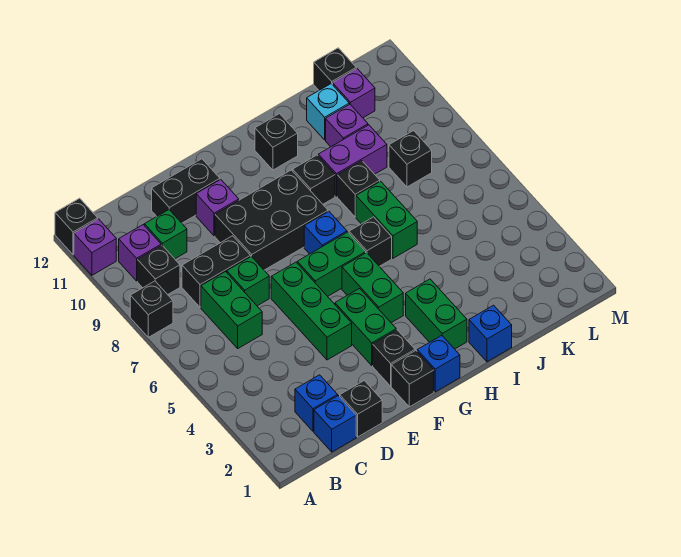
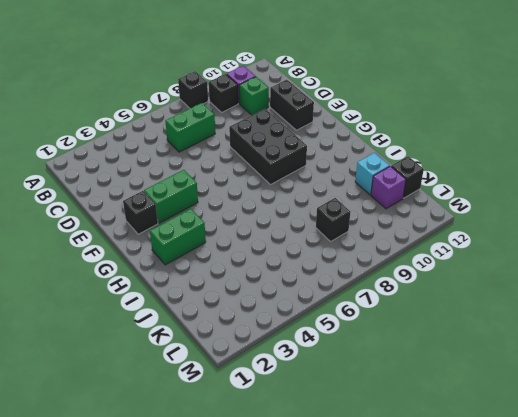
none -> purple 1x1 brick [74,219,116,275]
none -> black 1x1 brick [55,198,98,255]
none -> blue 1x1 brick [314,396,356,452]
none -> blue 1x1 brick [295,375,338,431]

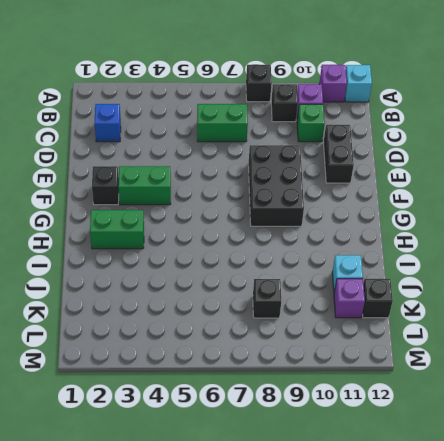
cyan 1x1 brick [345,65,372,102] -> black 1x1 brick [55,198,98,255]
none -> blue 1x1 brick [314,396,356,452]
none -> black 1x2 brick [182,236,251,307]
none -> black 1x1 brick [340,381,382,437]
none -> green 1x1 brick [227,256,269,306]

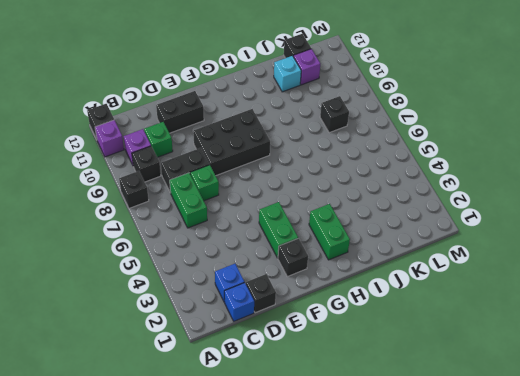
none -> green 1x3 brick [271,262,352,360]
none -> purple 1x1 brick [196,179,239,236]
none -> black 1x1 brick [391,351,434,407]
none -> green 1x2 brick [297,232,366,296]

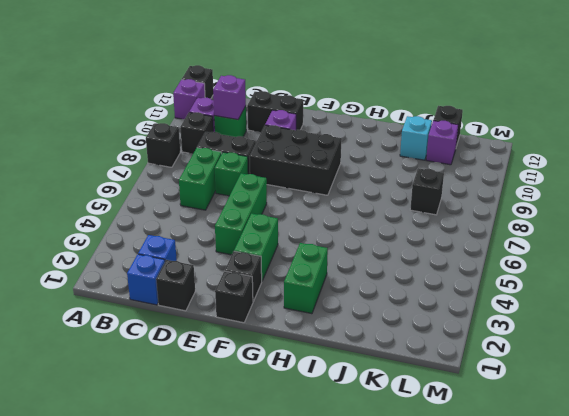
purple 1x1 brick [213,75,246,120] -> purple 1x1 brick moved to [326,104,368,147]
none -> green 1x2 brick [297,232,366,296]
none -> blue 1x1 brick [417,336,460,392]
none -> green 1x2 brick [342,253,403,323]
none -> blue 1x1 brick [304,212,347,254]

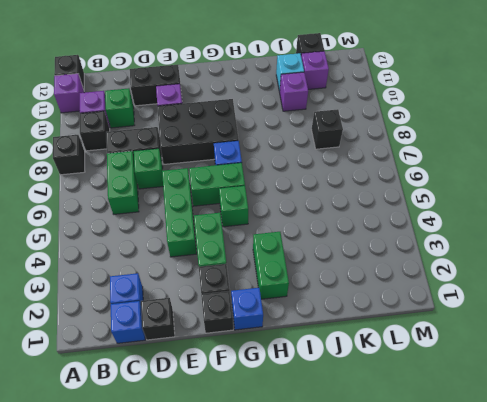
green 1x1 brick [219,186,248,227] -> green 1x2 brick [342,253,403,323]
none -> black 1x1 brick [349,217,392,266]
none -> black 1x1 brick [293,155,335,204]
none -> black 1x1 brick [255,114,298,170]
none -> blue 1x1 brick [469,305,512,362]

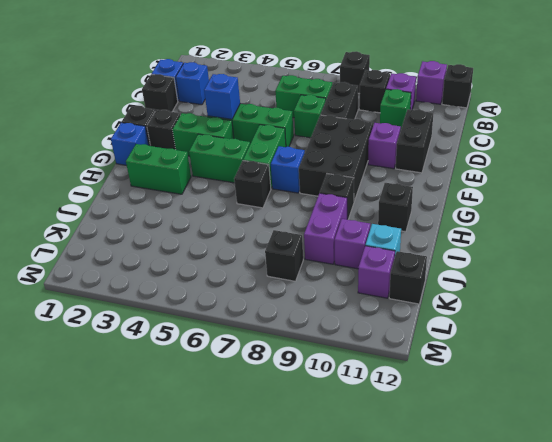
blue 1x1 brick [204,74,240,119] -> blue 1x1 brick moved to [469,305,512,362]
none -> green 1x2 brick [356,181,417,258]
none -> black 1x1 brick [337,161,380,217]

